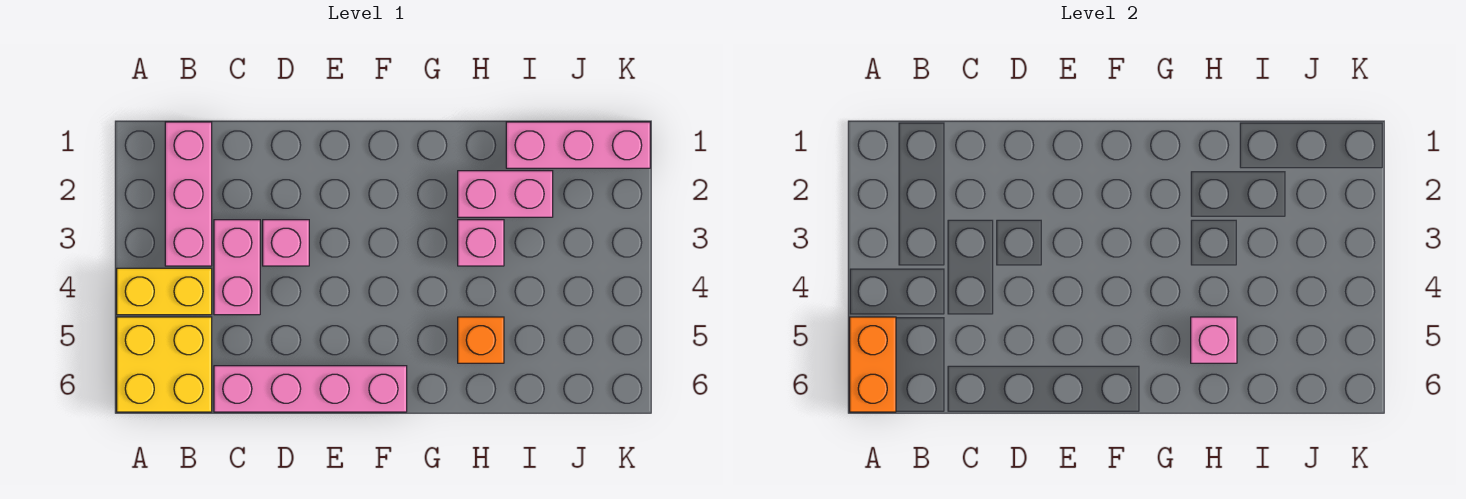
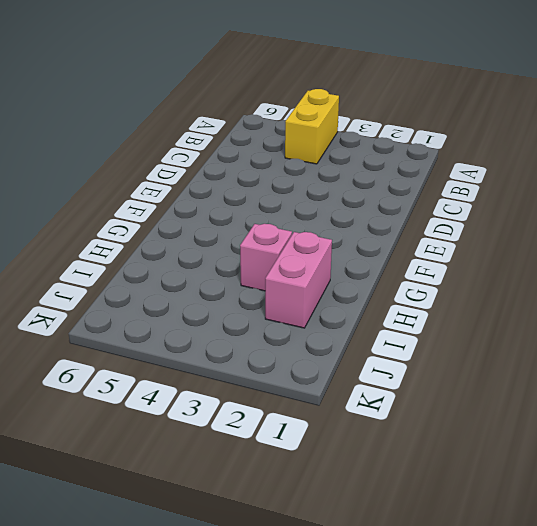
none -> yellow 2x2 brick [117,317,212,412]
none -> pink 1x3 brick [165,122,212,266]
none -> pink 1x2 brick [214,220,260,315]

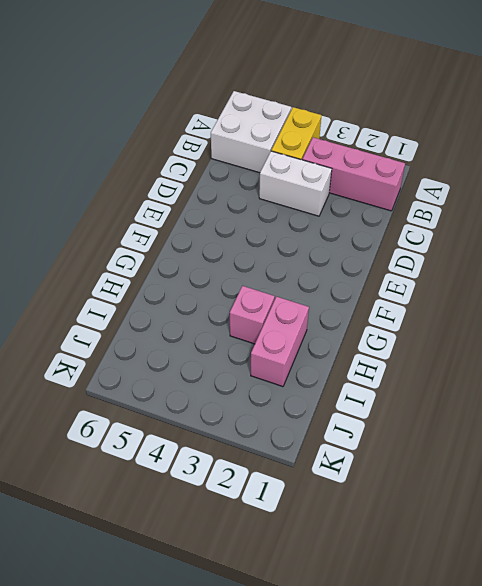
white 2x2 brick [211,91,291,173] -> yellow 2x2 brick [117,317,212,412]
white 1x2 brick [259,151,332,216] -> pink 1x2 brick [214,220,260,315]
none -> pink 1x4 brick [214,366,407,412]
none -> pink 1x1 brick [263,220,309,266]
none -> orange 1x1 brick [458,317,504,363]

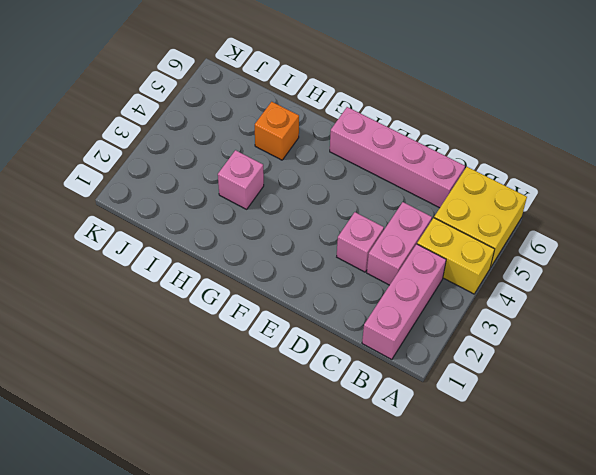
none -> pink 1x2 brick [458,171,553,217]
none -> pink 1x3 brick [506,122,650,168]
none -> orange 1x2 brick [850,317,896,412]

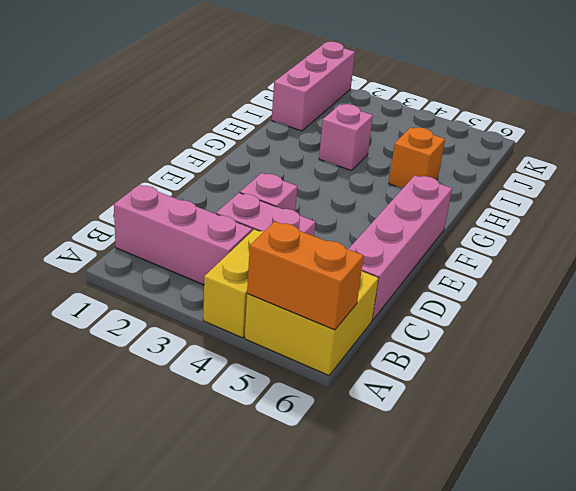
none -> pink 1x2 brick [458,171,553,217]
none -> pink 1x1 brick [1191,317,1237,363]

